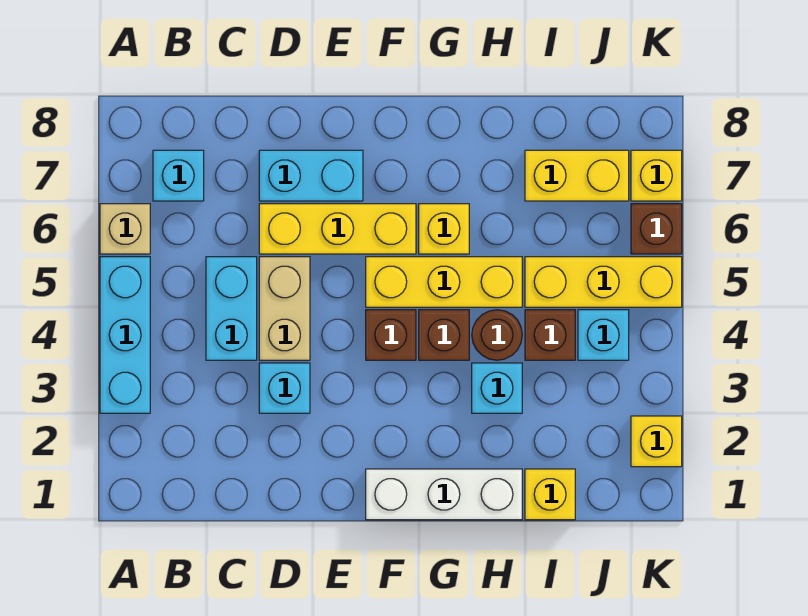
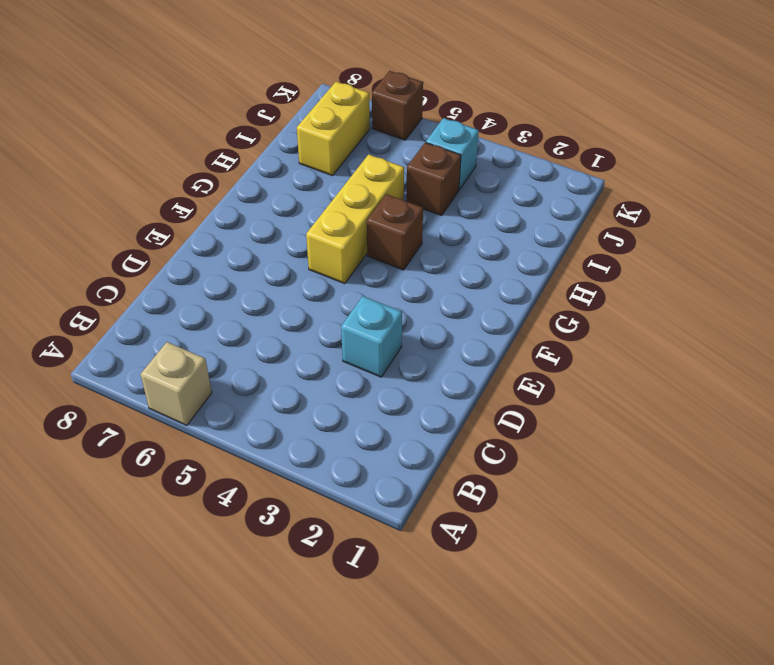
none -> cyan 1x3 brick [100,257,150,413]
none -> cyan 1x1 brick [153,150,204,201]
none -> cyan 1x2 brick [206,257,257,360]

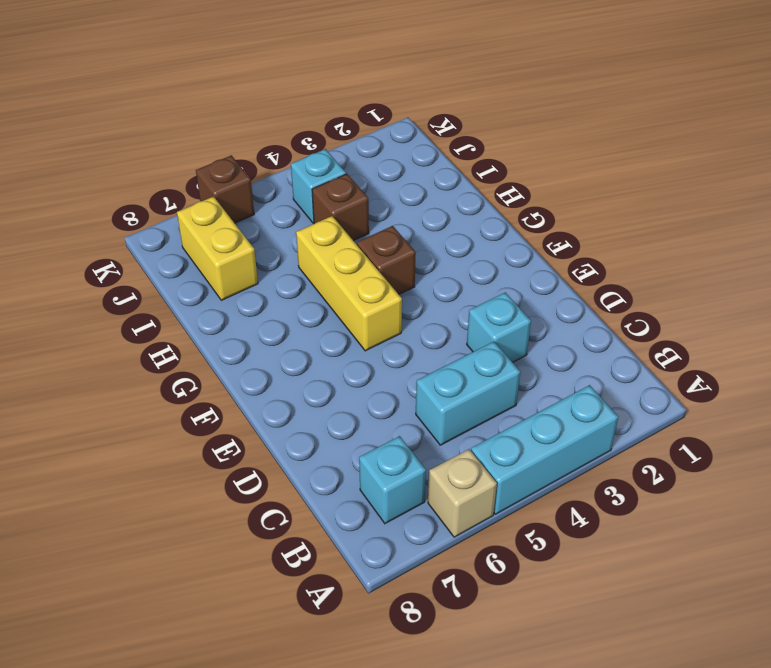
none -> tan 1x2 brick [259,257,310,360]
none -> yellow 1x3 brick [259,204,416,254]
none -> cyan 1x2 brick [259,150,363,201]

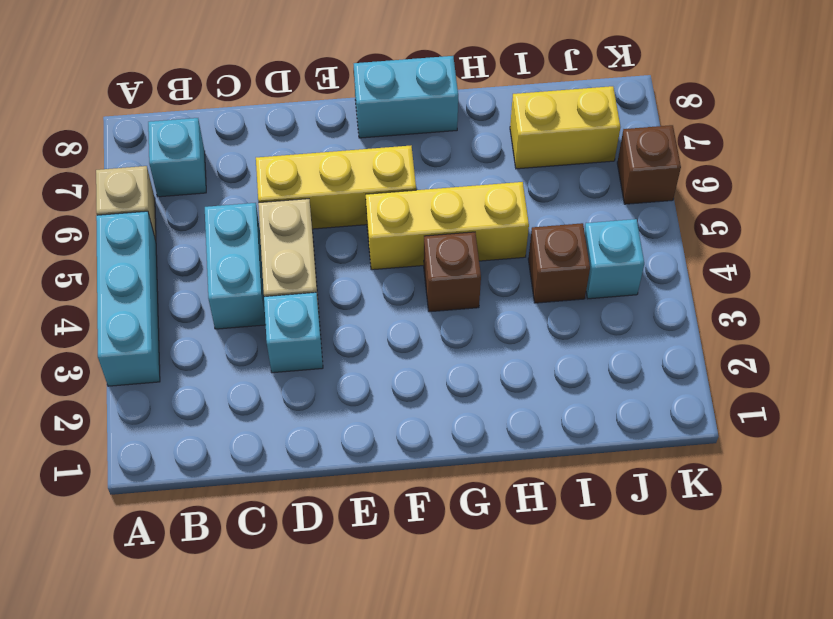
cyan 1x2 brick [354,56,458,138] -> cyan 1x2 brick moved to [259,150,363,201]
none -> white 1x3 brick [366,469,522,520]
none -> brown 1x1 brick [366,310,416,360]
none -> yellow 1x1 brick [419,204,469,254]

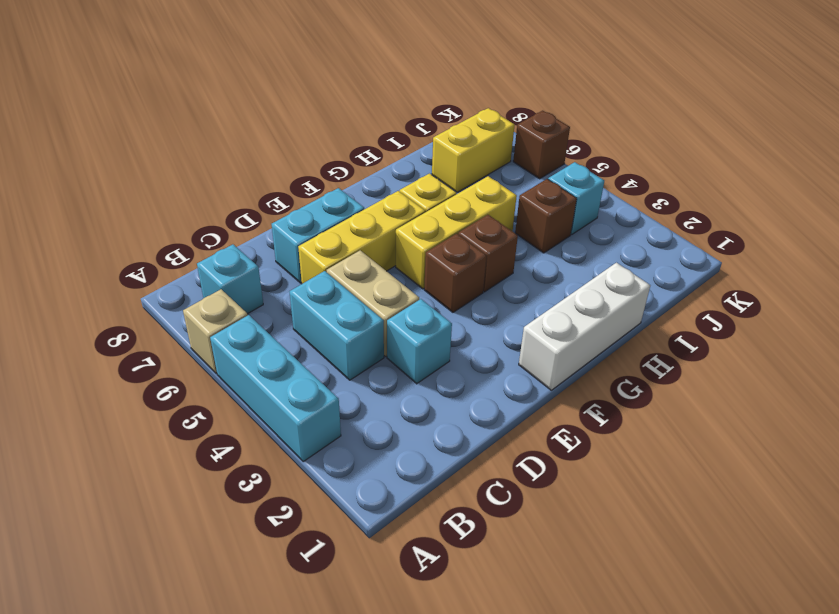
none -> cyan 1x1 brick [472,363,522,413]
none -> brown 1x1 round brick [472,310,522,360]
none -> yellow 1x1 brick [525,469,575,520]

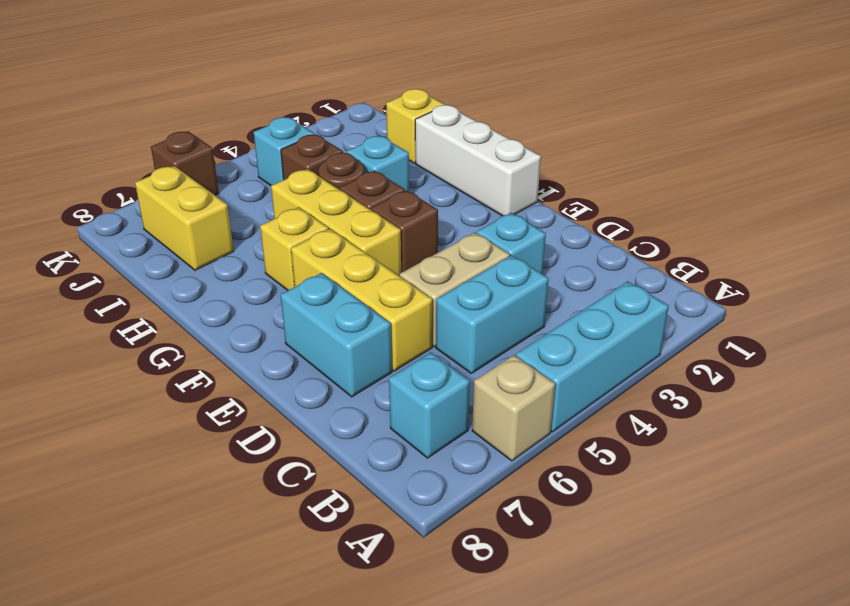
none -> yellow 1x3 brick [525,257,682,307]
none -> yellow 1x1 brick [631,416,682,467]
none -> yellow 1x1 brick [631,150,682,201]

